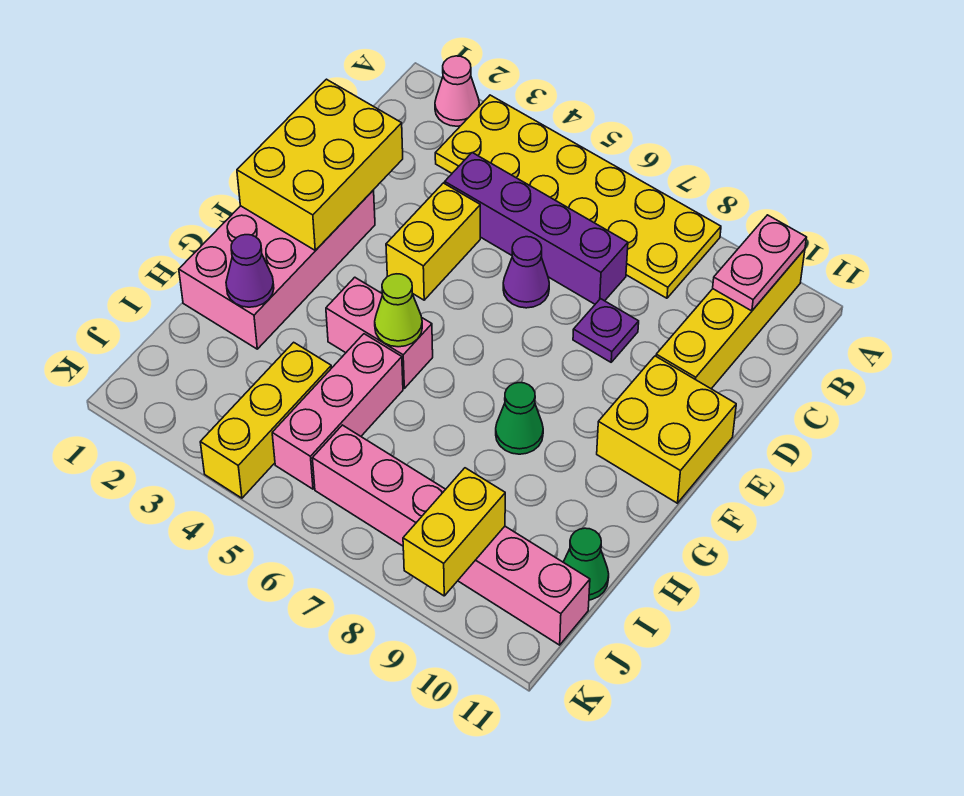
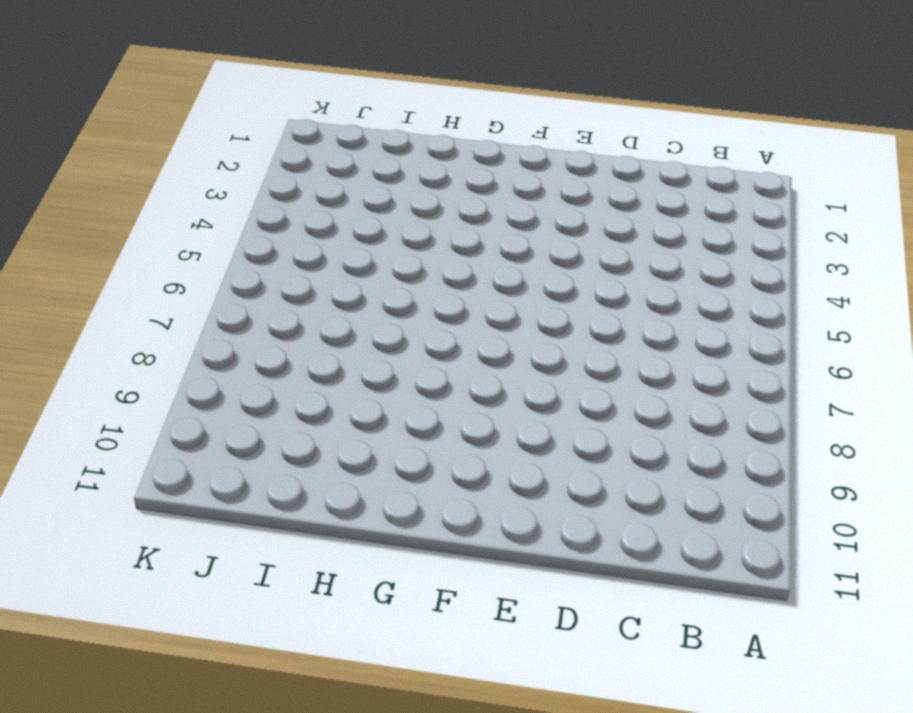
none -> pink 1x1 cone [435,56,479,126]
none -> yellow 2x6 plate [435,95,721,298]
none -> yellow 1x4 brick [656,249,805,389]

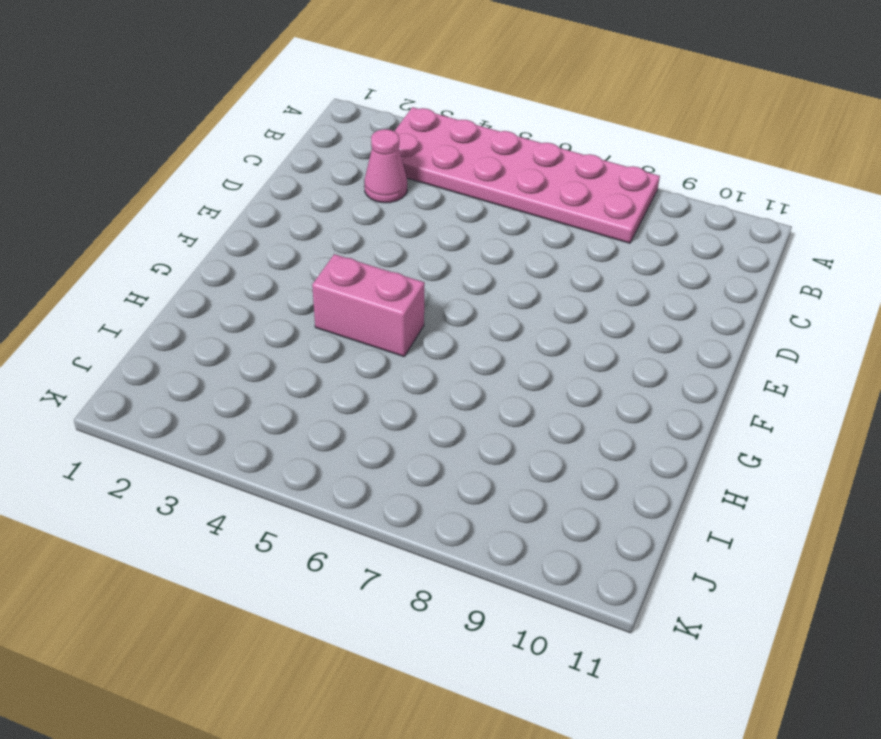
pink 2x6 plate [394,107,660,243] -> yellow 2x6 plate [435,95,721,298]
pink 1x1 cone [364,129,407,203] -> pink 1x1 cone moved to [435,56,479,126]
none -> yellow 1x4 brick [656,249,805,389]
none -> purple 1x4 brick [445,153,628,304]
none -> yellow 1x2 brick [386,183,480,300]

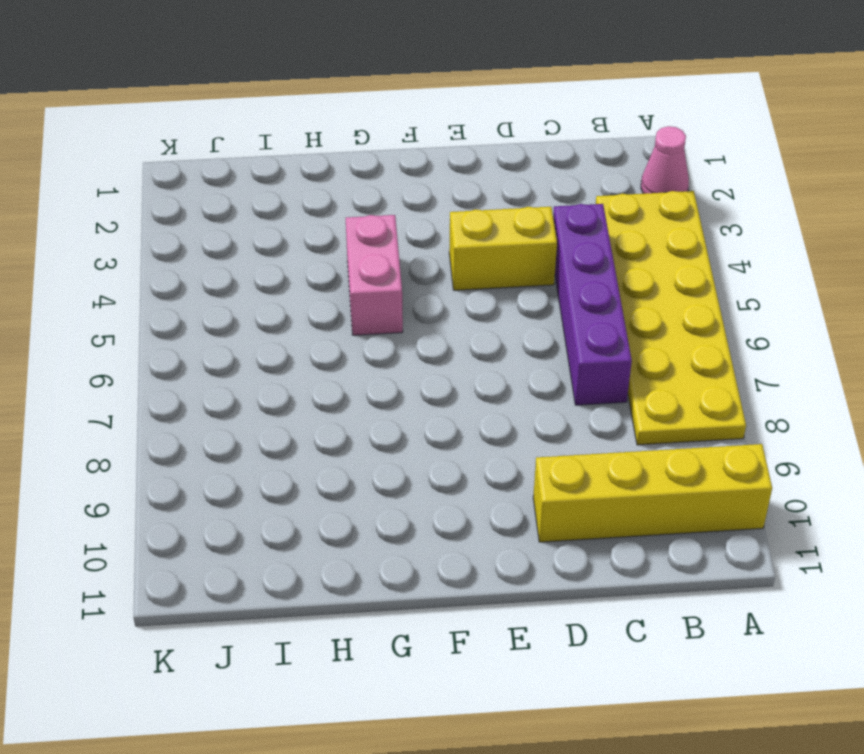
none -> purple 1x1 cone [503,237,549,308]
none -> purple 1x1 plate [573,299,639,362]
none -> pink 2x4 brick [179,190,375,349]

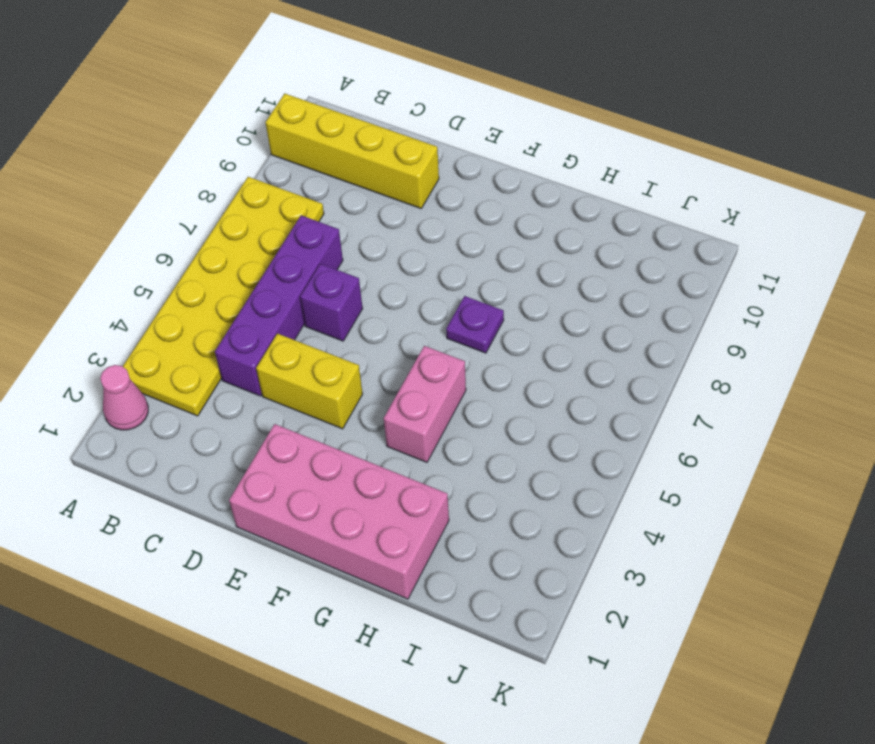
purple 1x1 brick [300,264,363,341] -> purple 1x1 cone [503,237,549,308]
purple 1x1 plate [446,296,504,353] -> purple 1x1 plate moved to [573,299,639,362]
none -> yellow 2x2 brick [597,356,736,503]
none -> green 1x1 cone [496,383,543,454]
none -> pink 1x3 brick [272,334,403,489]

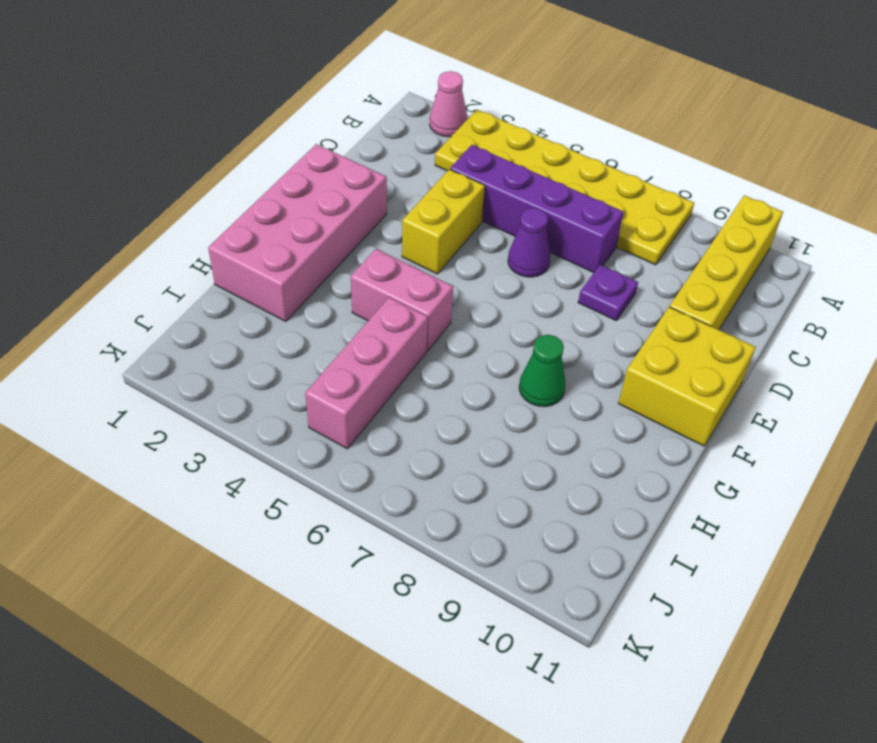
none -> yellow 1x3 brick [200,342,331,498]
none -> green 1x1 cone [563,528,609,600]
none -> pink 1x6 brick [312,425,590,645]

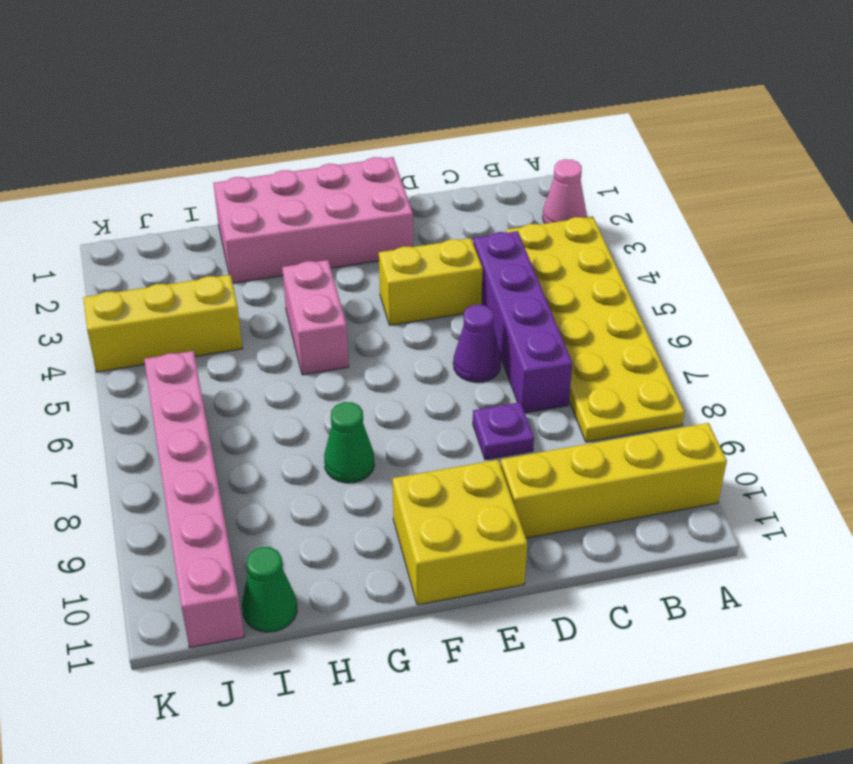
none -> pink 1x3 brick [272,334,403,489]
none -> pink 1x2 plate [713,215,807,311]
none -> yellow 2x3 brick [237,79,403,251]

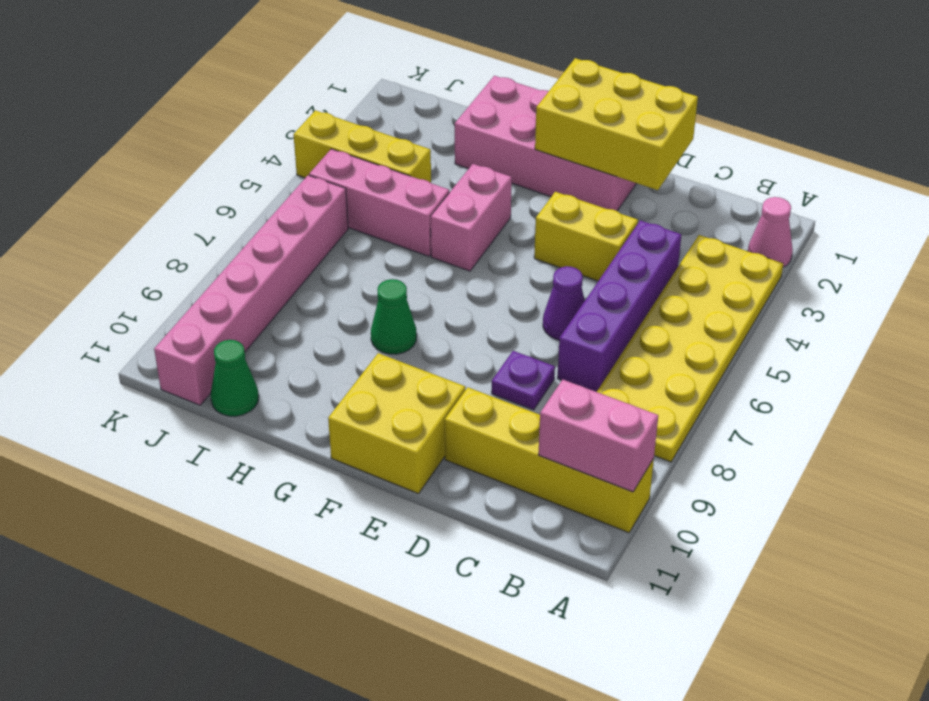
pink 1x2 brick [538,380,658,492] -> pink 1x2 plate [713,215,807,311]
none -> lime 1x1 cone [375,274,422,347]
none -> purple 1x1 cone [226,235,274,307]
none -> yellow 1x2 brick [403,468,505,596]

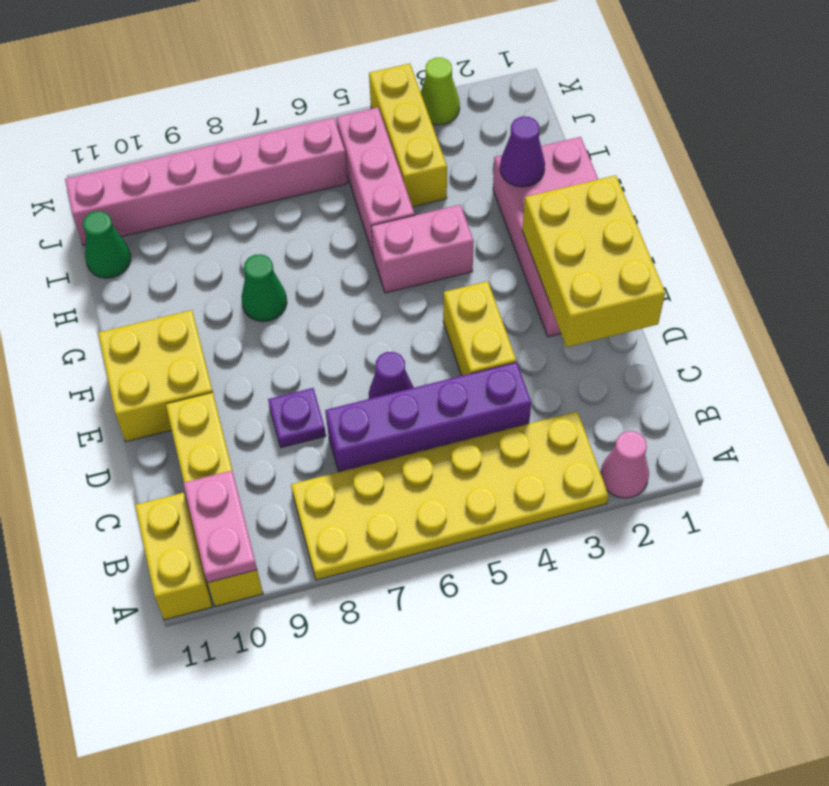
yellow 1x2 brick [135,493,212,620] -> yellow 1x2 brick moved to [403,468,505,596]
lime 1x1 cone [421,58,460,125] -> lime 1x1 cone moved to [375,274,422,347]

